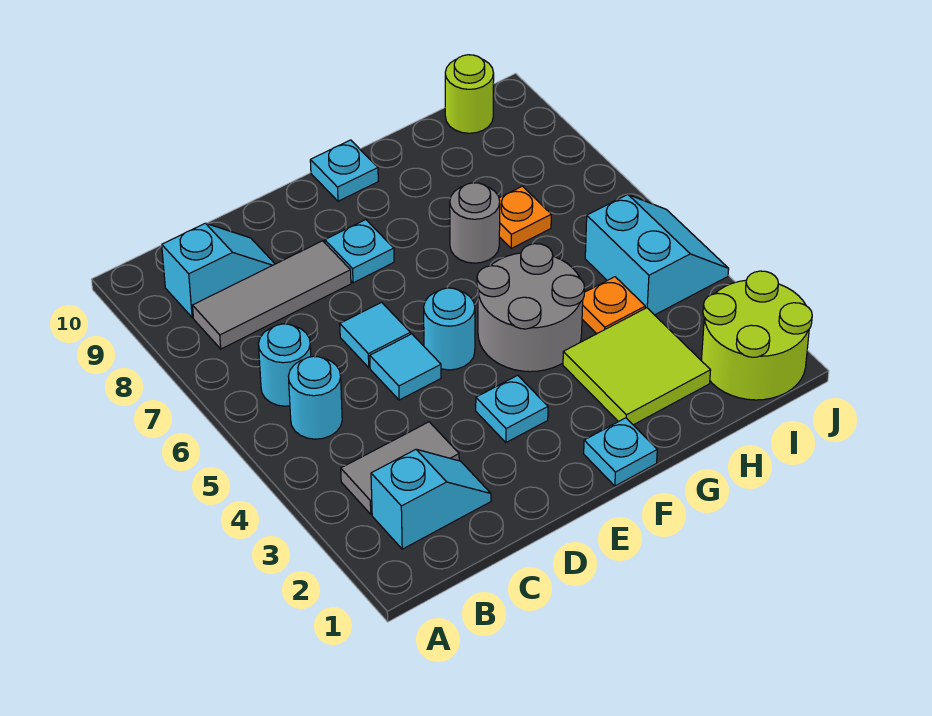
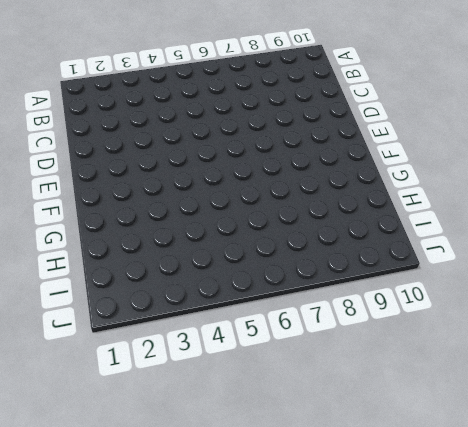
none -> cyan 1x2 slope [371,449,491,549]
none -> grey 1x2 tile [341,422,459,514]
none -> cyan 1x1 round brick [288,356,342,439]

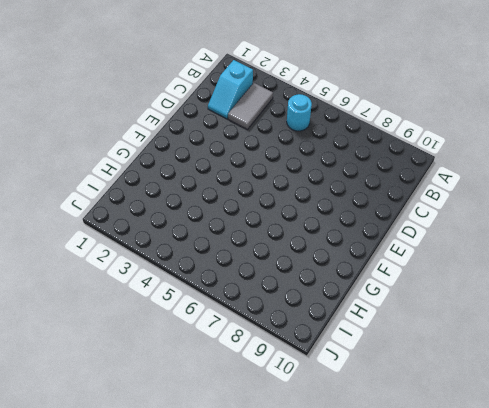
none -> cyan 1x1 round brick [258,324,311,406]
none -> grey 1x3 tile [192,241,351,349]
none -> cyan 1x2 slope [162,223,275,318]

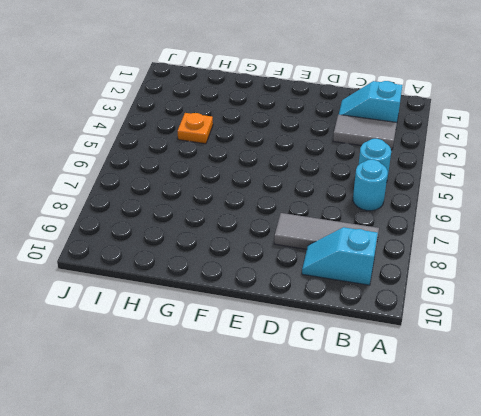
none -> cyan 1x1 tile [370,334,441,400]
none -> cyan 1x1 tile [340,302,410,368]
none -> cyan 1x1 plate [476,375,548,442]

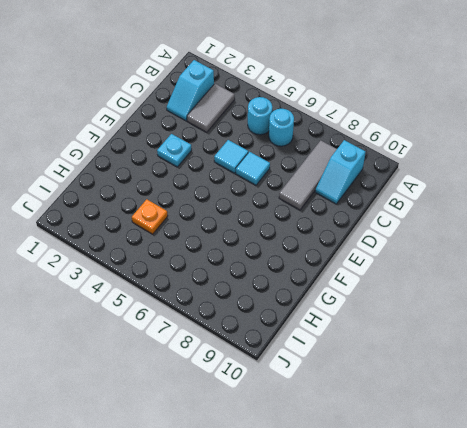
none -> cyan 1x1 round brick [424,288,475,370]
none -> cyan 1x1 plate [325,220,394,283]
none -> cyan 1x1 plate [584,418,657,486]

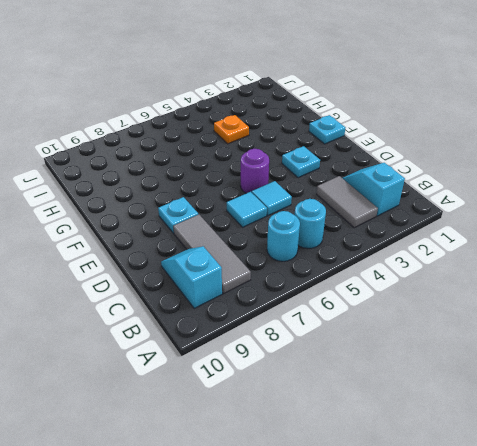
purple 1x1 round brick [241,149,269,193] -> cyan 1x1 round brick [424,288,475,370]
none -> grey 2x2 round brick [477,244,585,372]
none -> cyan 1x1 plate [310,140,378,201]
none -> lime 2x2 tile [563,308,711,425]

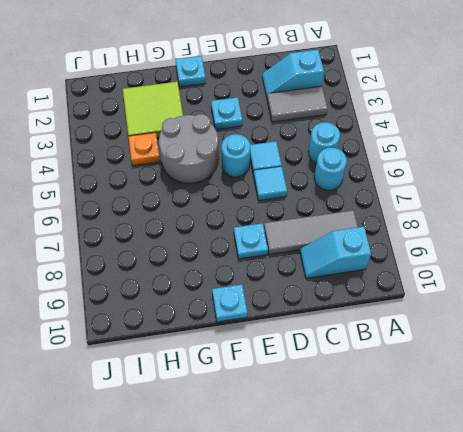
none -> grey 1x1 round brick [450,183,500,263]
none -> orange 1x1 plate [499,186,551,249]
none -> lime 2x2 round brick [701,271,812,400]

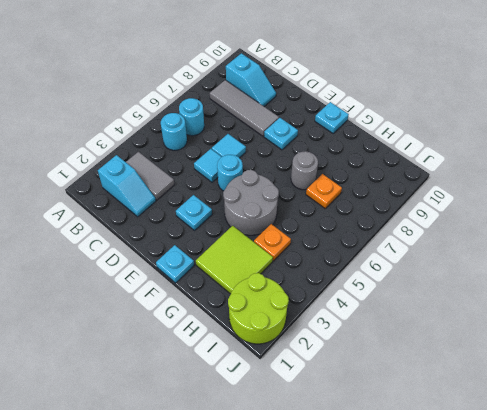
none -> cyan 2x2 slope [585,195,729,315]
none -> lime 1x1 round brick [445,55,494,133]

